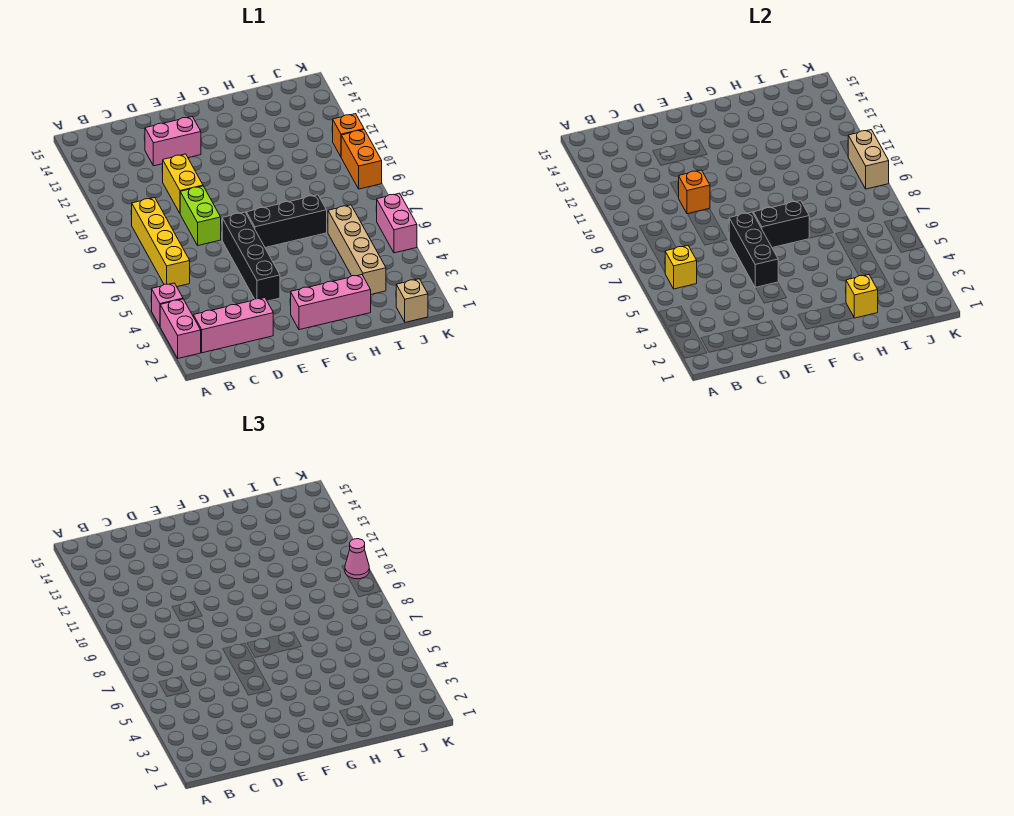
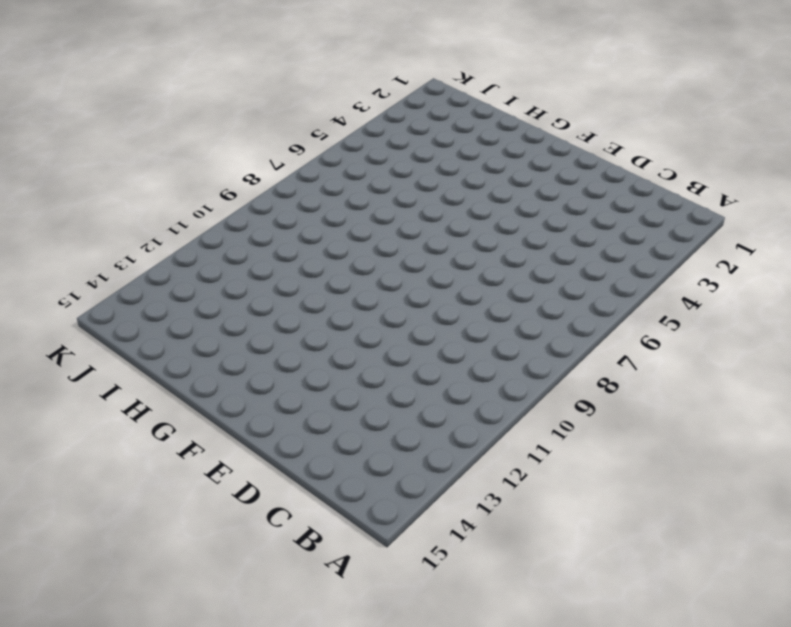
none -> pink 1x2 brick [160,299,201,358]
none -> pink 1x1 brick [152,283,183,326]
none -> pink 1x3 brick [193,298,273,353]

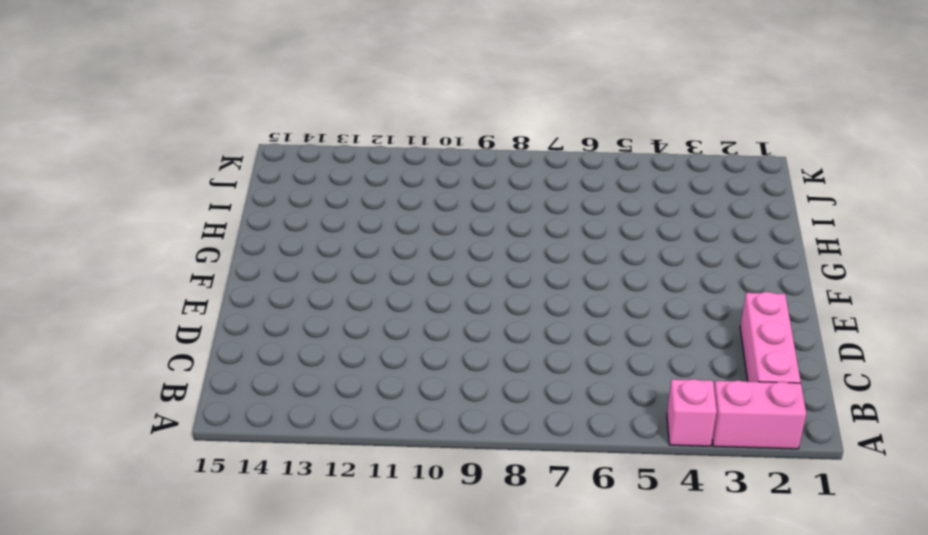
none -> yellow 1x4 brick [132,198,190,287]
none -> lime 1x2 brick [180,186,221,245]
none -> yellow 1x2 brick [163,154,203,213]

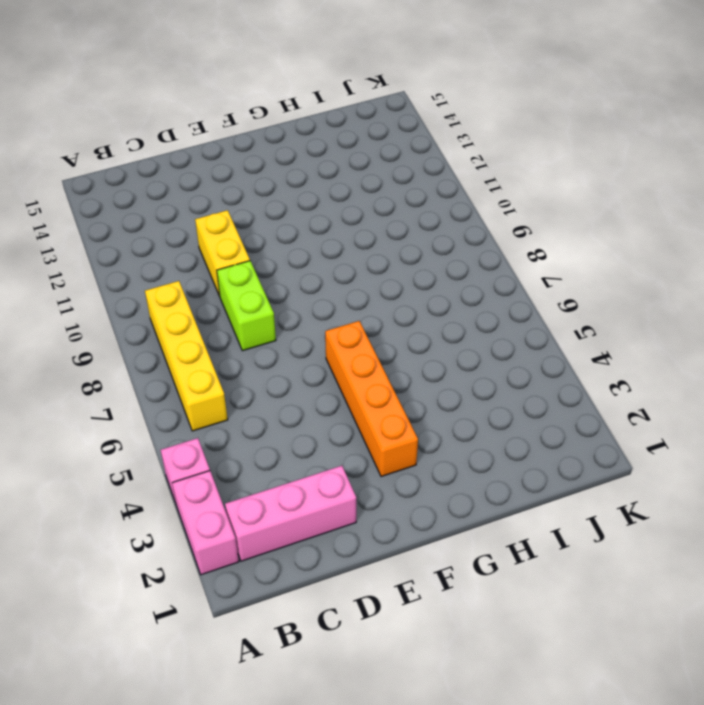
orange 1x4 brick [325,321,418,477] -> none
none -> pink 1x2 brick [145,117,201,166]
none -> black 1x4 brick [222,212,280,301]
none -> pink 1x3 brick [291,275,371,330]

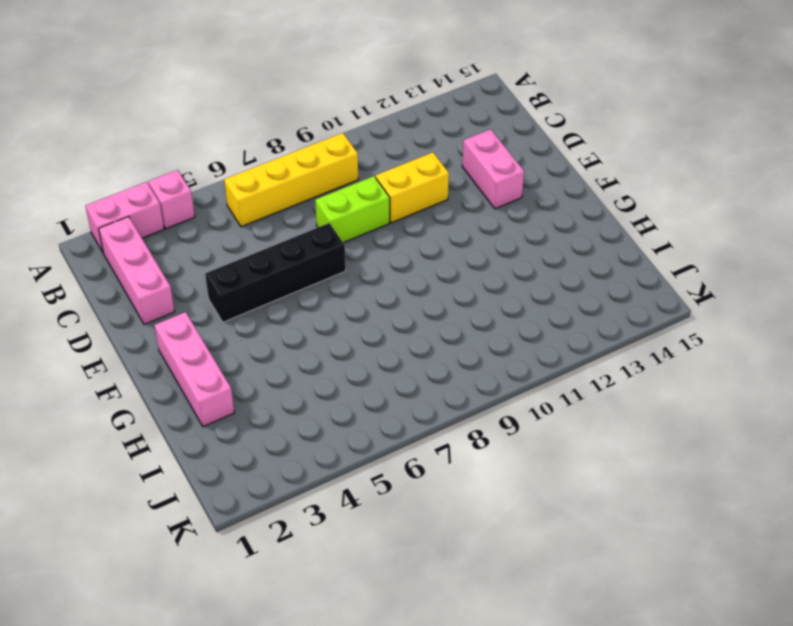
none -> black 1x3 brick [246,195,327,248]
none -> tan 1x4 brick [328,205,386,294]
none -> tan 1x1 brick [396,279,428,322]

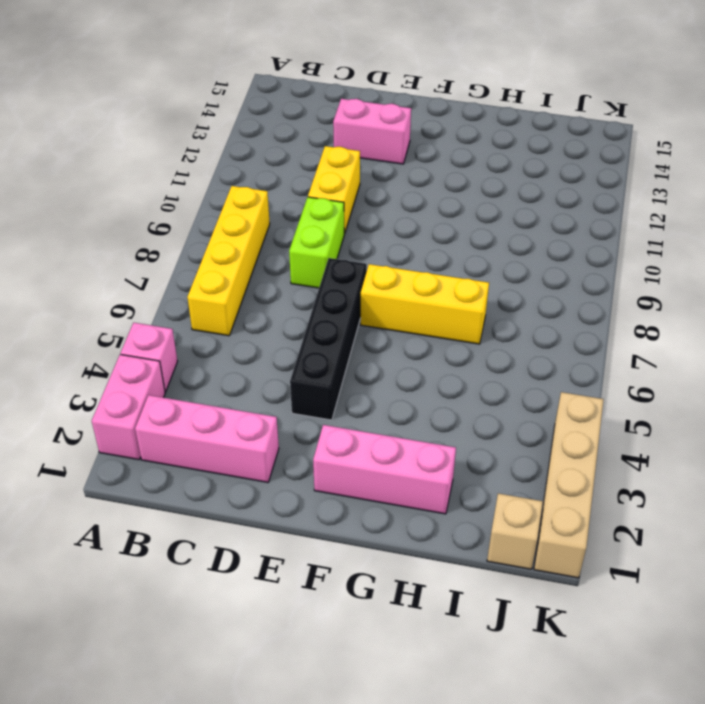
yellow 1x3 brick [360,264,489,344] -> black 1x3 brick [246,195,327,248]
tan 1x4 brick [534,392,604,578] -> tan 1x4 brick moved to [328,205,386,294]
none -> pink 1x2 brick [377,193,417,253]
none -> orange 1x2 brick [341,130,382,189]
none -> orange 1x1 brick [333,114,364,156]

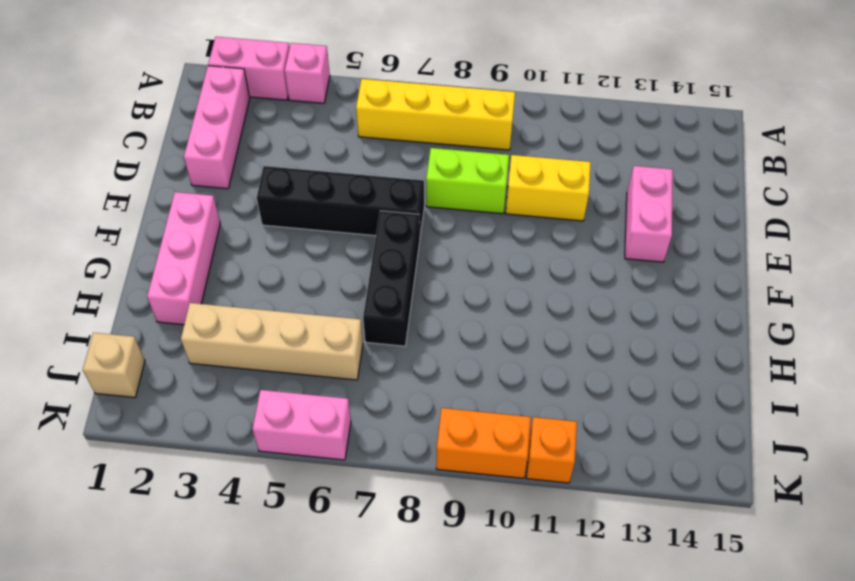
none -> yellow 1x1 brick [665,246,697,289]
none -> orange 1x1 brick [678,170,710,214]
none -> black 1x3 brick [729,212,778,288]

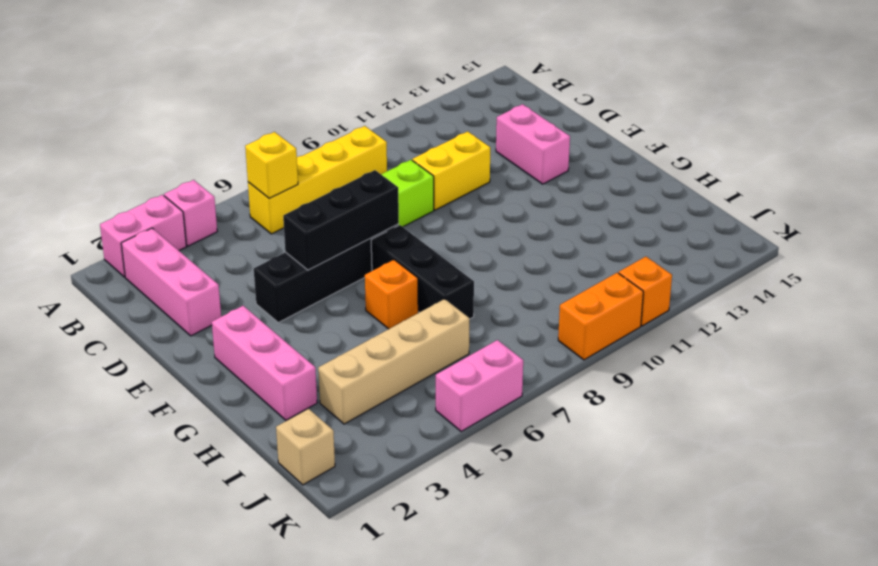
orange 1x1 brick [365,260,418,329] -> orange 1x1 brick moved to [678,170,710,214]
none -> black 1x2 brick [753,201,809,248]
none -> yellow 1x1 brick [846,275,878,318]
none -> tan 1x2 brick [848,130,889,189]

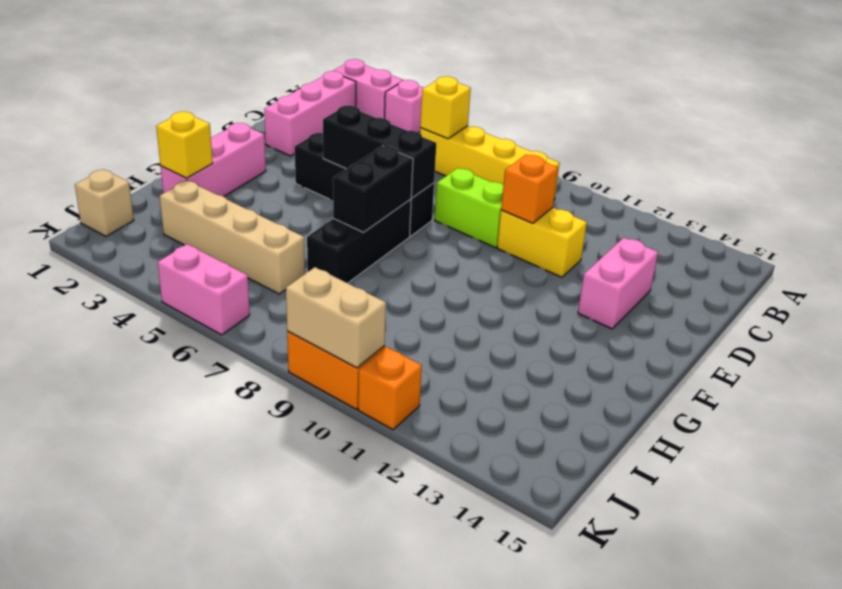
none -> pink 1x1 cone [345,539,369,579]

